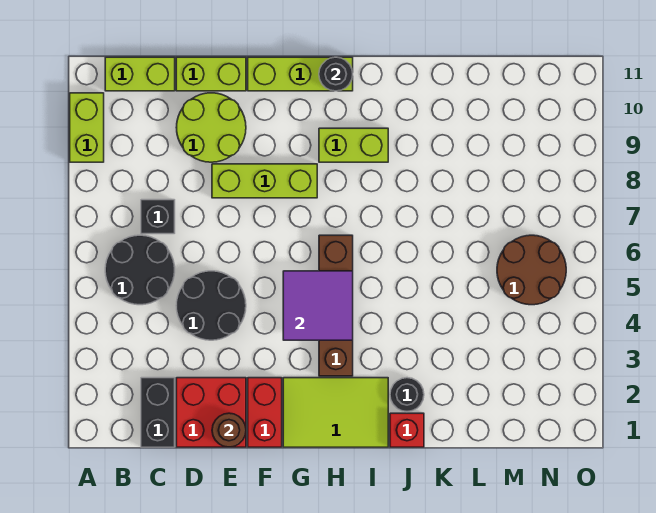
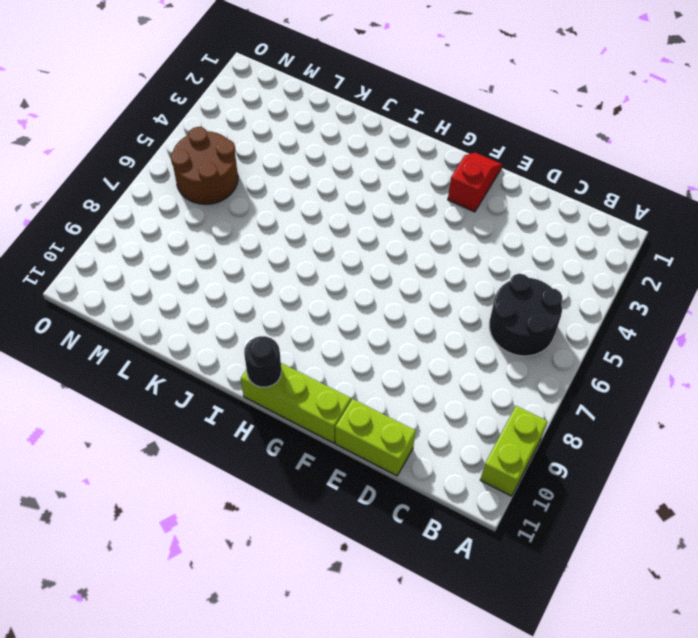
red 1x2 slope [448,153,502,212] -> red 1x2 brick [248,378,282,447]
none -> lime 1x2 brick [105,57,175,91]
none -> black 1x2 brick [141,378,175,447]
none -> black 1x1 brick [141,200,175,234]

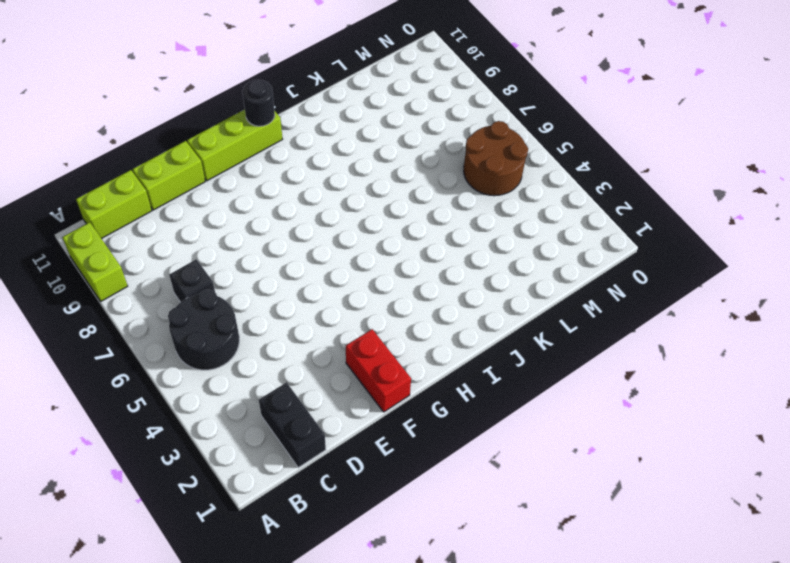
none -> red 2x2 brick [176,378,246,447]
none -> black 2x2 round brick [176,271,246,340]
none -> lime 2x2 round brick [176,93,246,162]

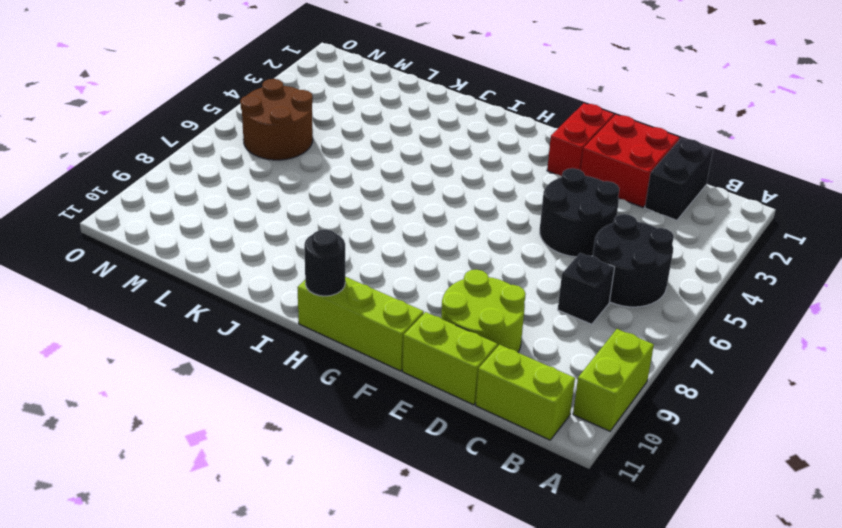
none -> lime 1x3 brick [212,164,317,198]
none -> lime 2x3 tile [283,378,388,447]
none -> brown 1x4 brick [319,235,353,376]

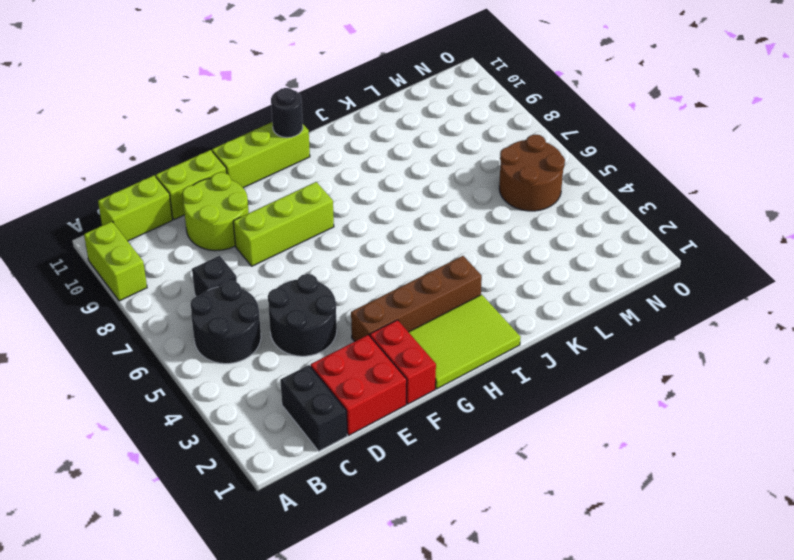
brown 1x4 brick [351,256,482,341] -> brown 1x4 brick turned to [319,235,353,376]
none -> lime 1x2 brick [319,128,388,162]
none -> red 1x1 brick [390,413,424,447]
none -> black 1x1 round brick [390,378,424,411]

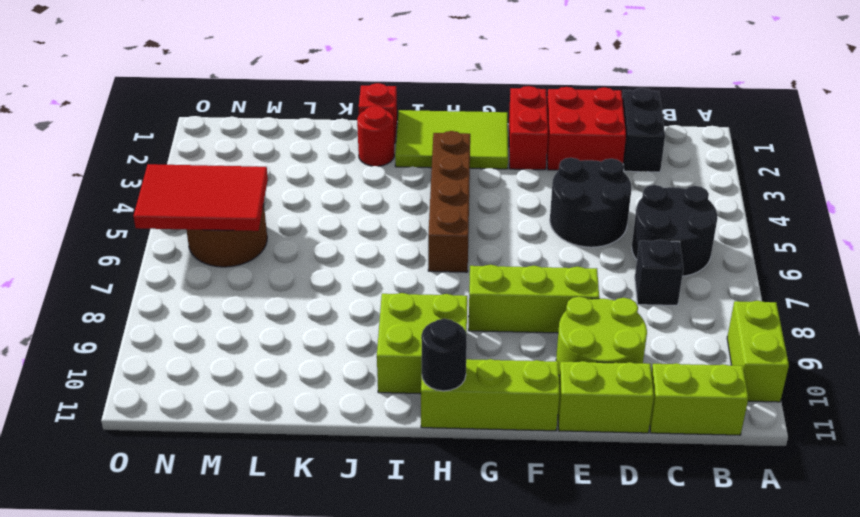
lime 2x2 brick [377,293,467,394] -> lime 1x2 brick [319,128,388,162]
red 1x1 round brick [357,106,394,166] -> black 1x1 round brick [390,378,424,411]
red 2x3 tile [133,164,268,231] -> none
none -> brown 1x1 round brick [212,413,246,447]
none -> purple 2x2 tile [283,271,353,340]

